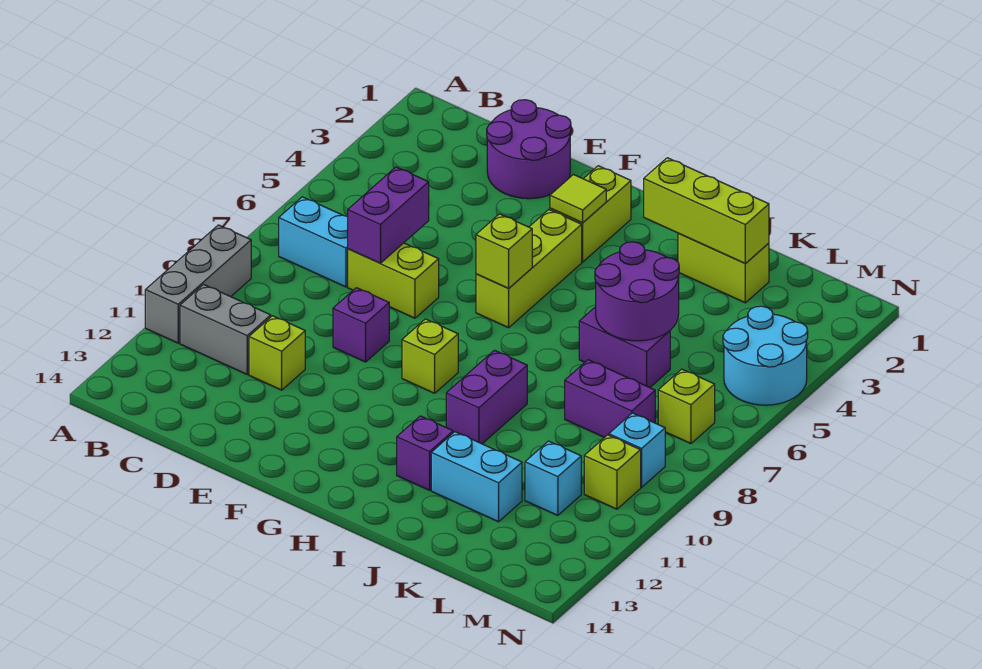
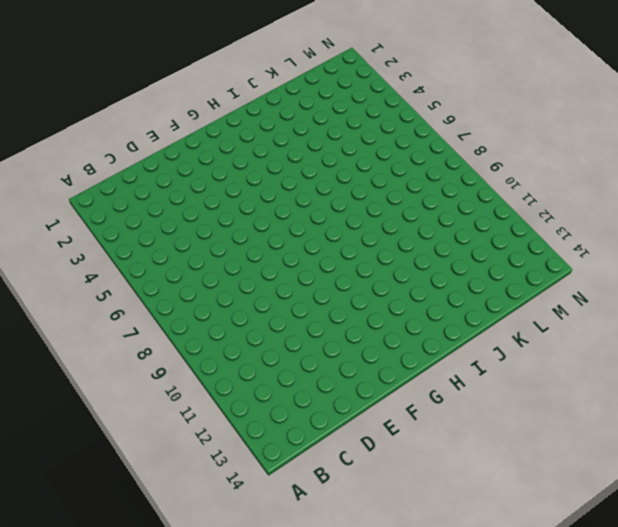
none -> grey 1x3 brick [145,225,251,343]
none -> cyan 1x2 brick [279,197,348,287]
none -> grey 1x2 brick [180,285,271,374]

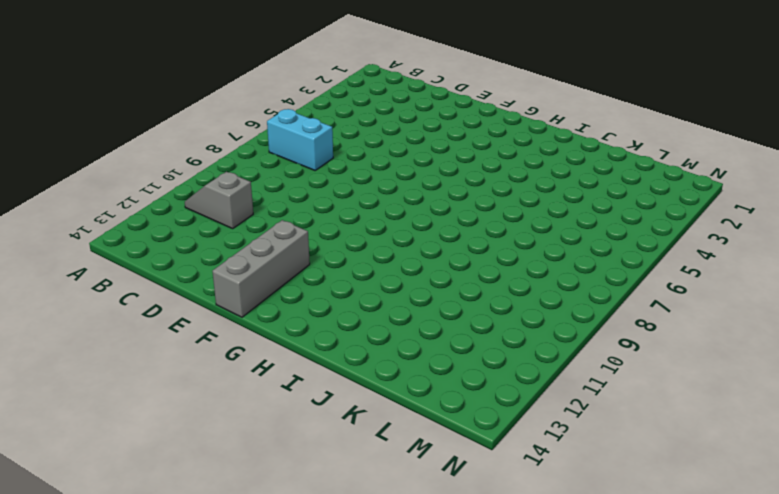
grey 1x2 slope [185,172,253,229] -> grey 1x2 brick [180,285,271,374]
grey 1x3 brick [212,220,310,317] -> grey 1x3 brick moved to [145,225,251,343]
none -> purple 2x2 round brick [487,100,571,199]
none -> lime 1x2 brick [348,243,439,318]
none -> lime 1x1 brick [249,316,305,390]

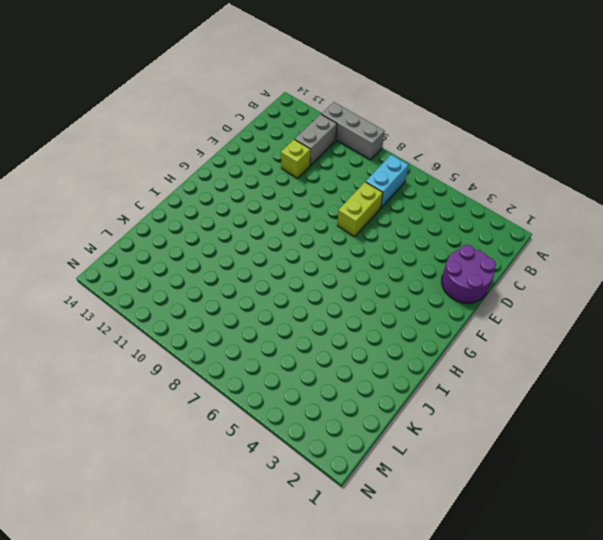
none -> purple 1x1 brick [333,288,389,362]
none -> lime 1x2 brick [550,166,631,262]
none -> lime 1x3 brick [476,210,582,328]

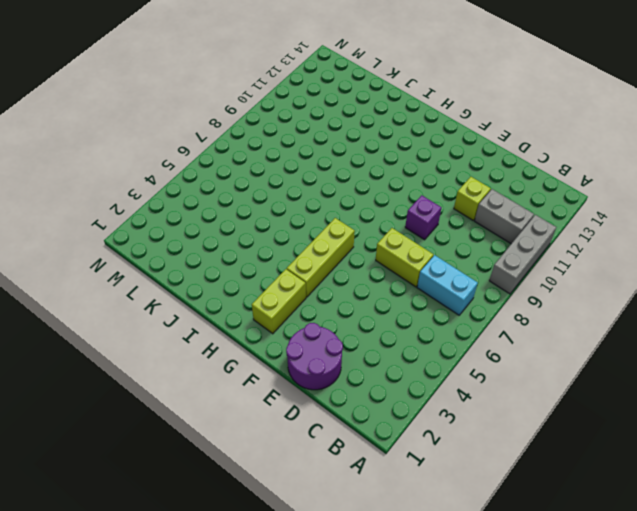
none -> lime 1x1 brick [402,319,458,393]
none -> purple 1x2 brick [446,350,527,444]
none -> purple 1x1 brick [397,416,453,490]

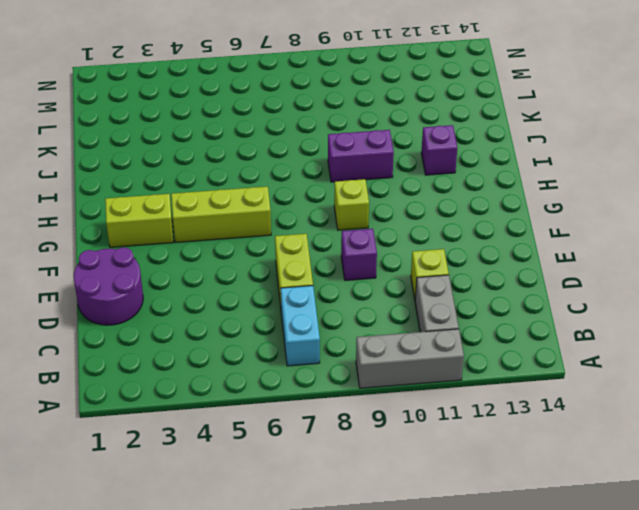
none -> lime 1x2 brick [678,233,769,303]
none -> purple 1x2 brick [579,307,670,388]
none -> cyan 1x2 brick [431,432,522,522]

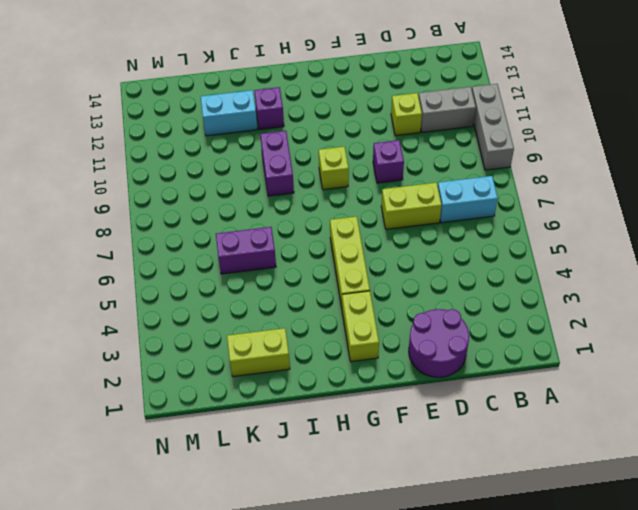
none -> purple 1x2 brick [565,360,655,438]
none -> cyan 1x1 brick [525,441,581,516]
none -> cyan 2x2 round brick [723,306,808,405]

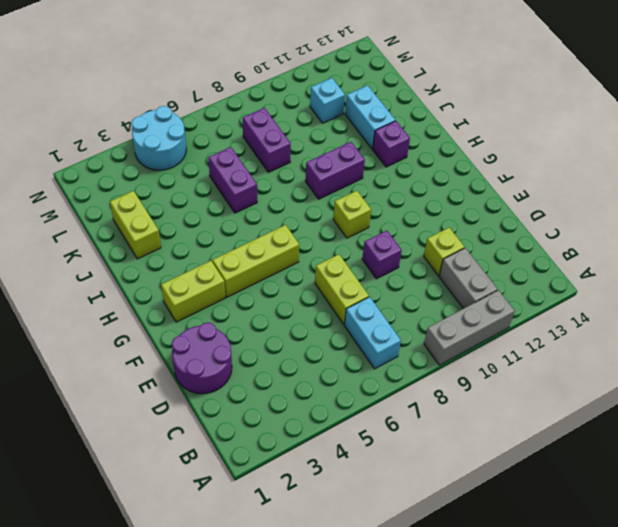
none -> lime 1x1 brick [658,369,715,444]
none -> cyan 1x1 brick [609,413,665,487]
none -> lime 1x1 brick [584,435,641,509]

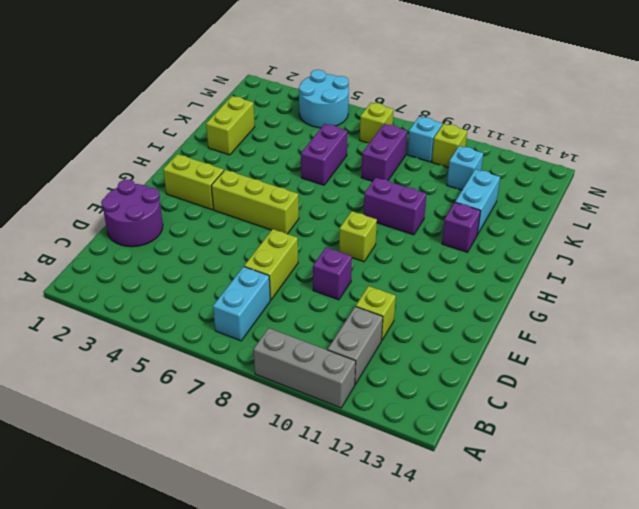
none -> purple 1x2 brick [348,167,429,263]
none -> lime 1x1 tile [550,175,606,223]
none -> lime 1x1 brick [476,214,532,288]

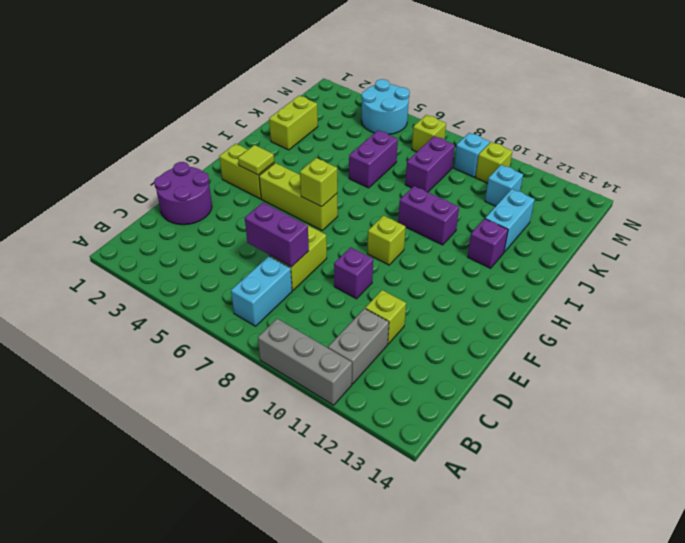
none -> lime 1x3 brick [644,158,769,263]
none -> purple 2x2 round brick [595,242,679,341]

